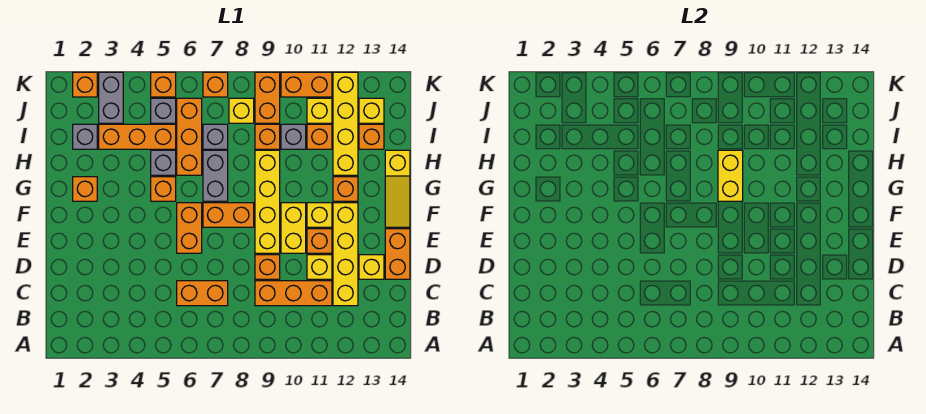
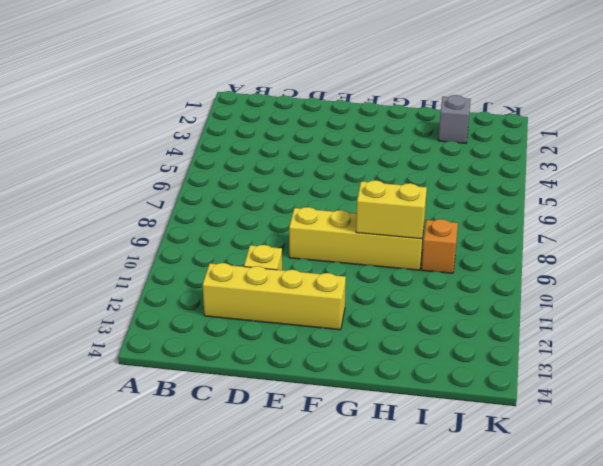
none -> orange 1x2 brick [177,281,228,306]
none -> orange 1x3 brick [255,281,332,306]
none -> orange 1x1 brick [255,255,280,279]
none -> yellow 1x1 brick [359,255,384,279]

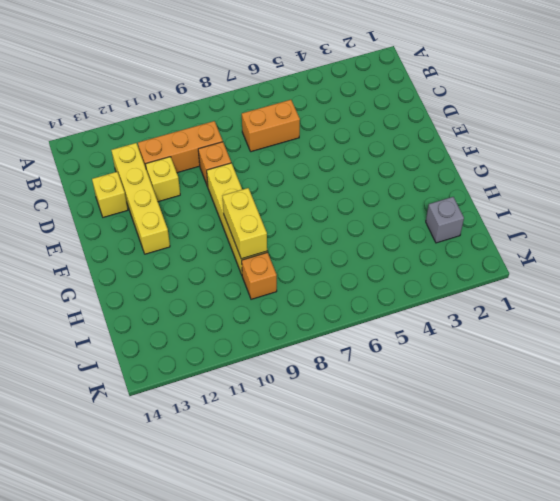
none -> orange 1x2 brick [385,229,410,279]
none -> orange 1x2 brick [177,203,202,253]
none -> yellow 1x2 brick [281,203,306,253]
none -> orange 1x1 brick [307,229,332,253]

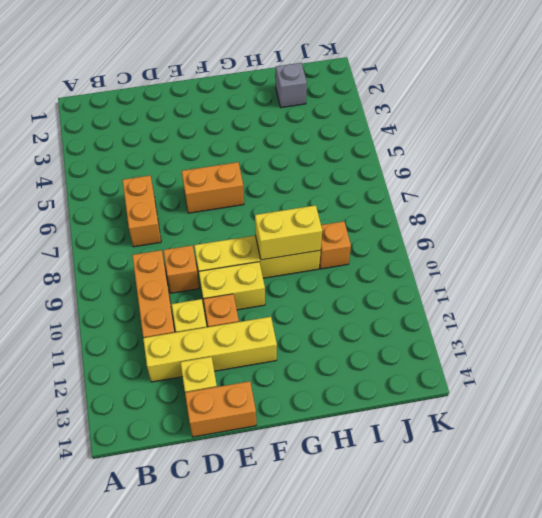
none -> orange 1x2 brick [203,203,254,227]
none -> yellow 1x1 brick [307,203,332,227]
none -> yellow 1x3 slope [385,150,410,227]
none -> orange 1x1 brick [73,177,97,201]

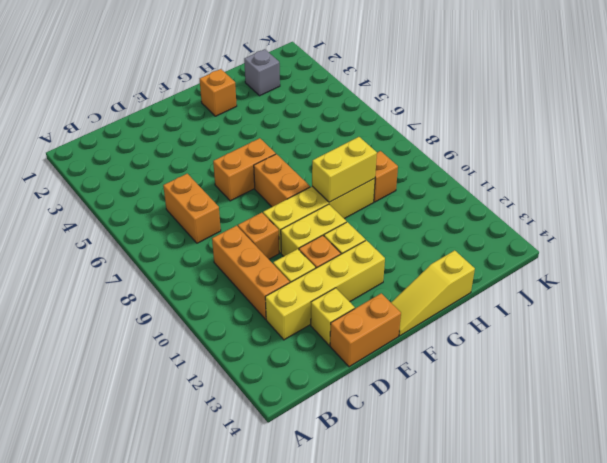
none -> orange 1x1 brick [151,177,176,201]
none -> grey 1x2 brick [203,150,228,201]
none -> orange 1x1 brick [333,177,358,201]
none -> grey 1x1 brick [151,150,176,175]

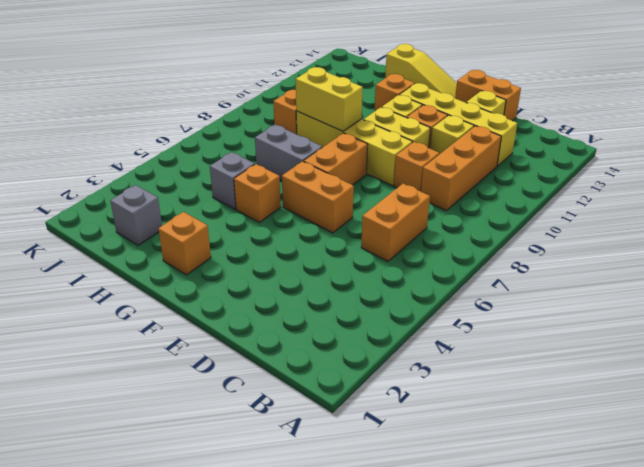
none -> orange 1x3 brick [177,98,202,175]
none -> yellow 1x4 brick [333,72,358,175]
none -> orange 1x3 brick [99,124,176,149]
none -> grey 1x1 brick [203,124,228,149]

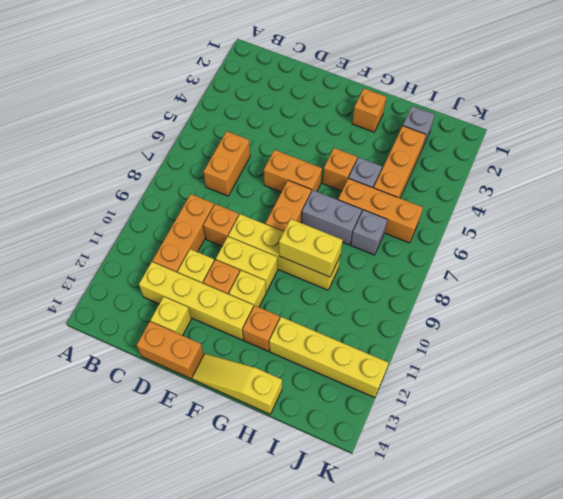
none -> orange 1x1 brick [255,124,280,149]
none -> grey 1x1 brick [281,124,306,149]
none -> orange 1x1 brick [307,124,332,149]
none -> orange 1x1 brick [359,124,384,149]

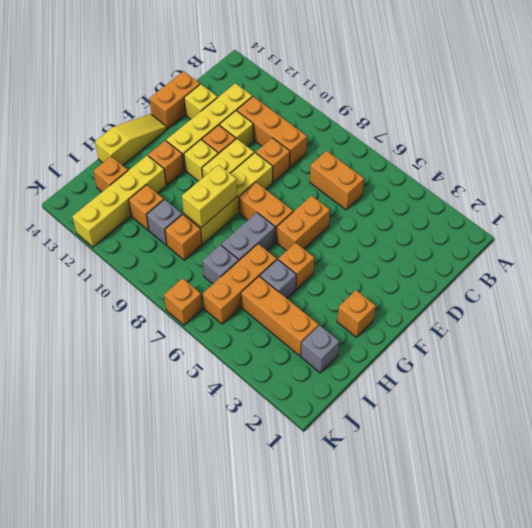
none -> grey 1x2 brick [99,72,123,123]
none -> grey 1x1 brick [151,98,176,123]
none -> yellow 1x1 brick [229,98,254,123]
none -> orange 1x2 brick [255,72,280,123]

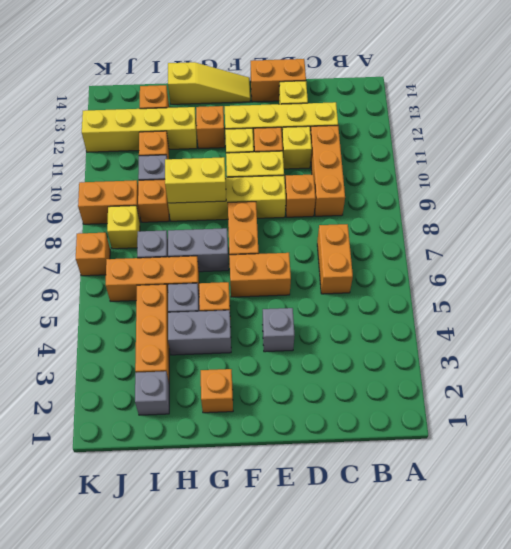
grey 1x1 brick [263,308,294,352] -> grey 1x1 brick moved to [151,98,176,123]
grey 1x2 brick [168,310,231,355] -> grey 1x2 brick moved to [99,72,123,123]
none -> yellow 1x1 brick [307,98,332,123]
none -> yellow 1x1 brick [359,98,384,123]
none -> orange 1x1 brick [73,72,97,97]
none -> orange 1x1 brick [151,72,176,97]

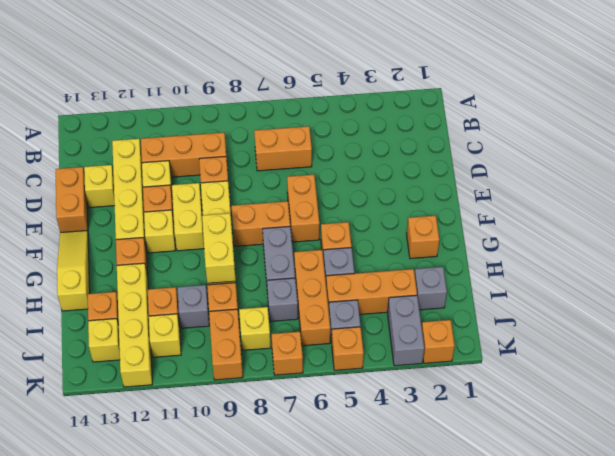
none -> orange 1x2 brick [281,72,332,97]

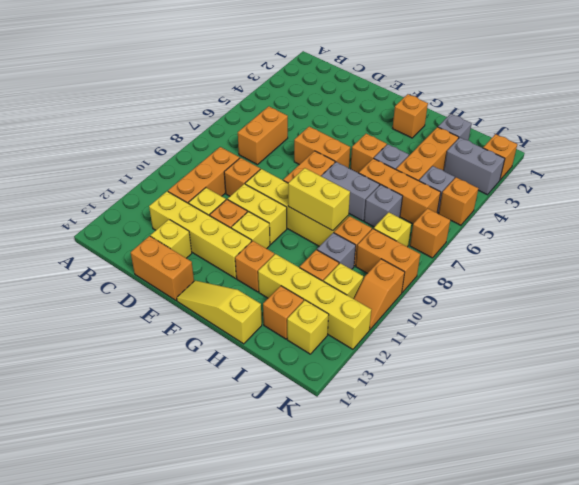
orange 1x2 slope [354,259,405,330] -> orange 1x2 brick [281,72,332,97]

